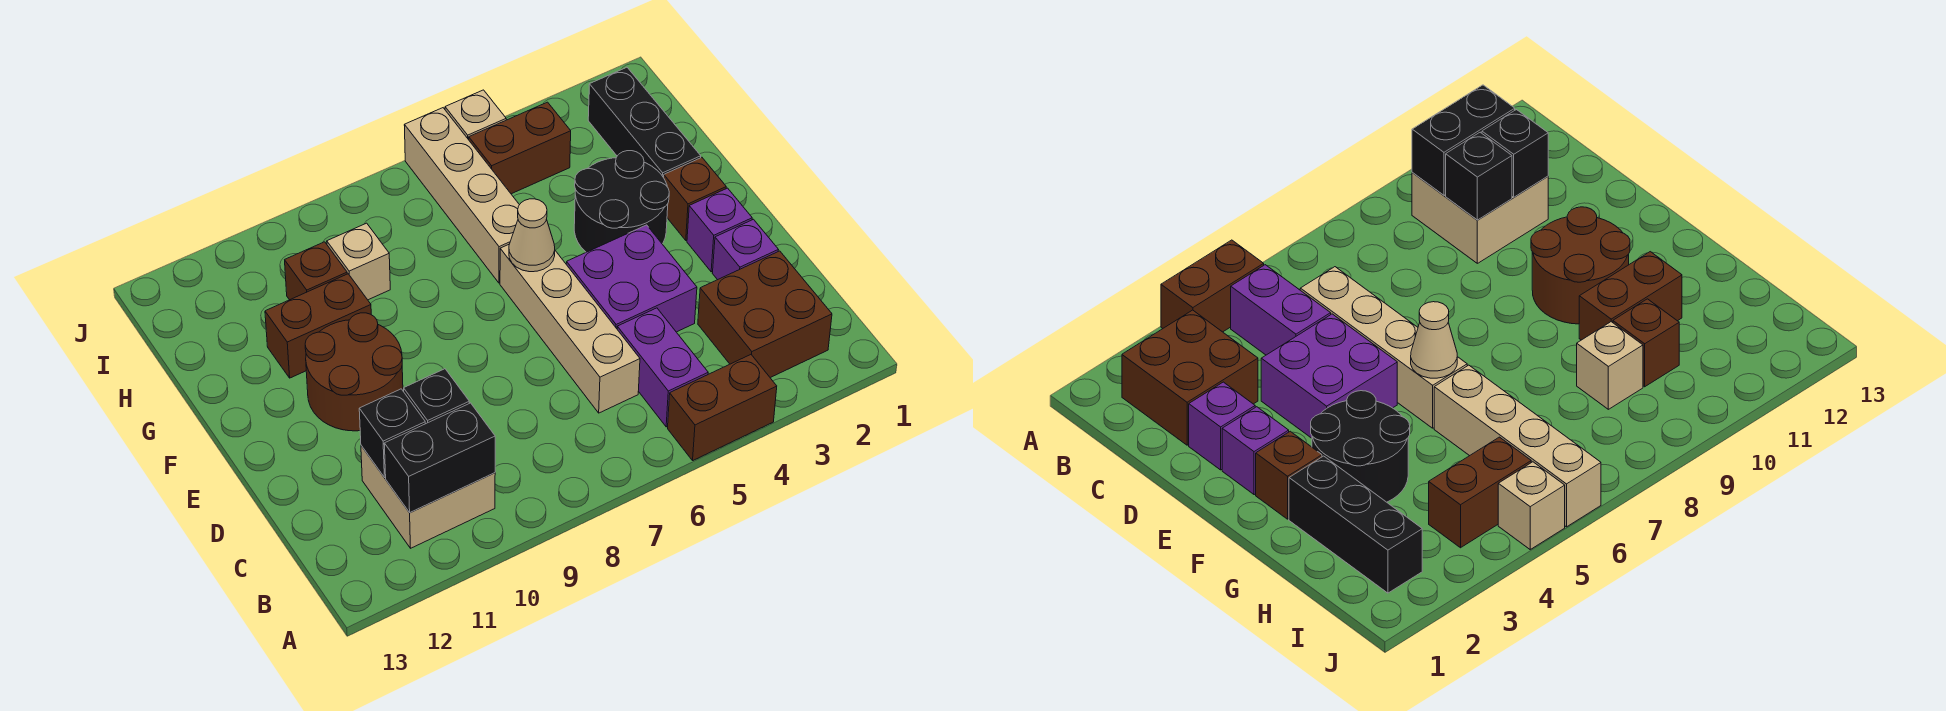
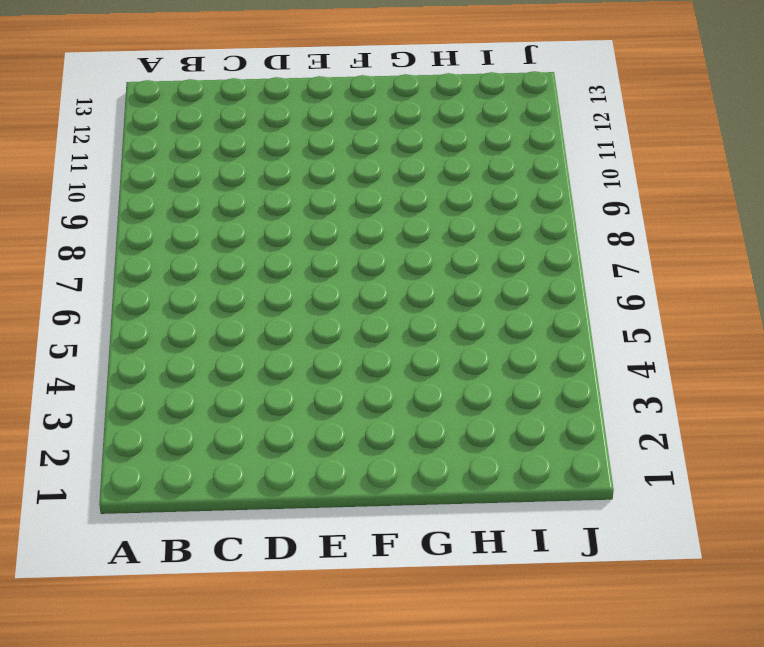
none -> brown 1x2 brick [668,355,777,460]
none -> brown 2x2 brick [698,251,832,378]
none -> purple 1x2 brick [617,308,708,427]

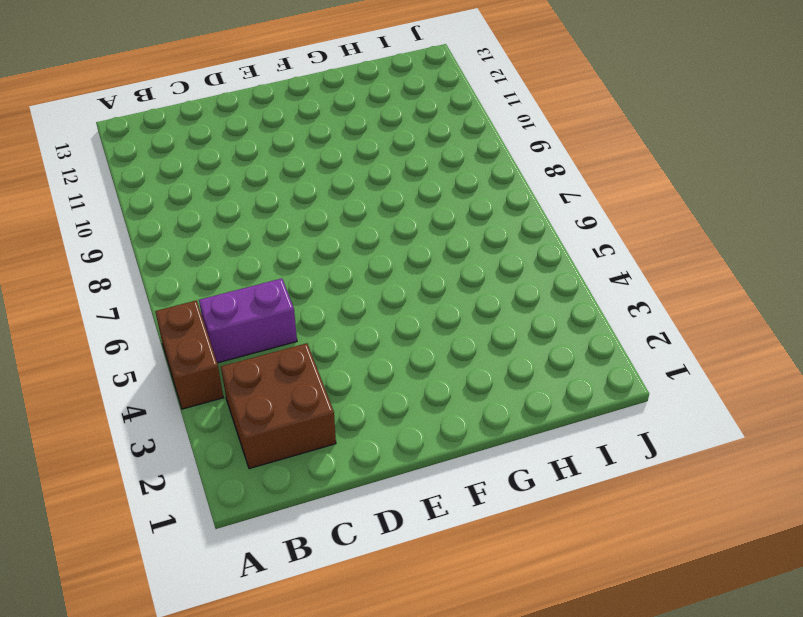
none -> tan 2x2 brick [361,446,495,548]
none -> tan 1x4 brick [500,245,640,413]
none -> purple 1x1 brick [712,219,778,280]

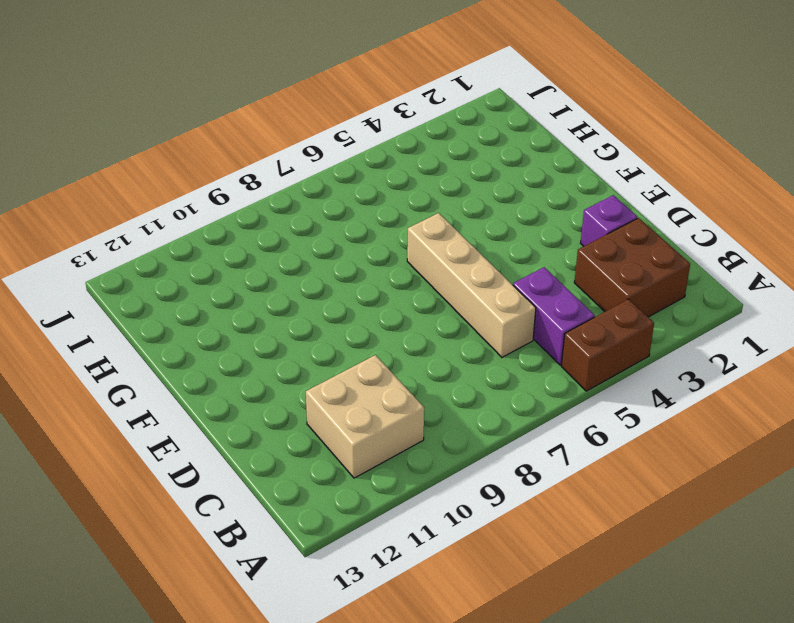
none -> purple 2x2 brick [566,225,697,332]
none -> purple 1x1 brick [687,188,752,272]
none -> brown 2x2 round brick [305,313,403,431]

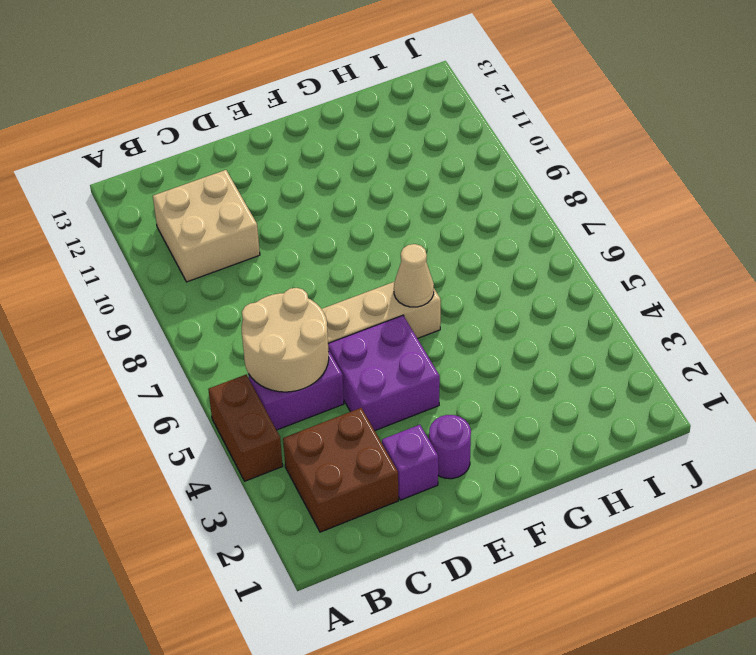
tan 2x2 round brick [242,288,329,392] -> none
purple 1x1 round brick [429,415,471,479] -> purple 1x1 brick [687,188,752,272]
none -> brown 2x2 round brick [305,313,403,431]
none -> brown 1x1 brick [664,157,726,240]
none -> black 2x2 round brick [574,151,669,252]

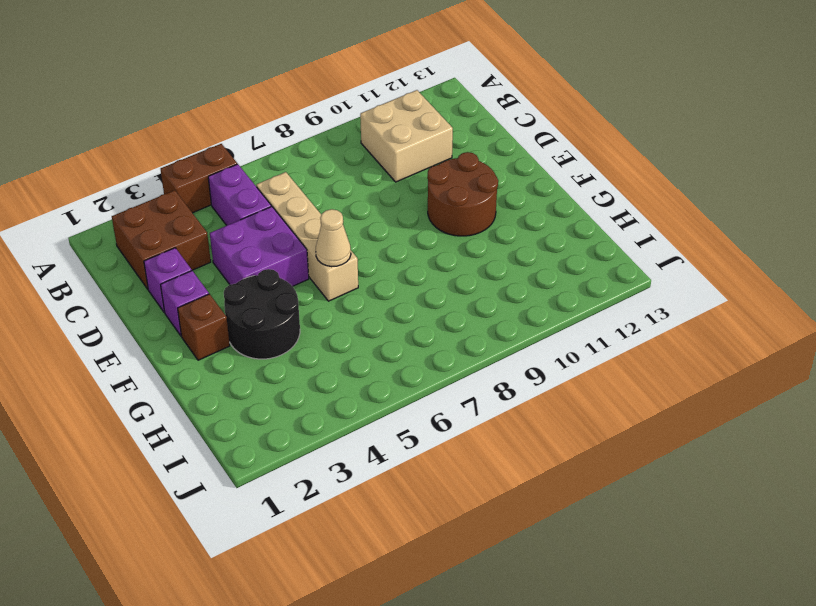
none -> black 1x3 brick [588,67,701,178]
none -> tan 1x4 brick [404,108,519,283]
none -> brown 1x2 brick [265,274,371,378]

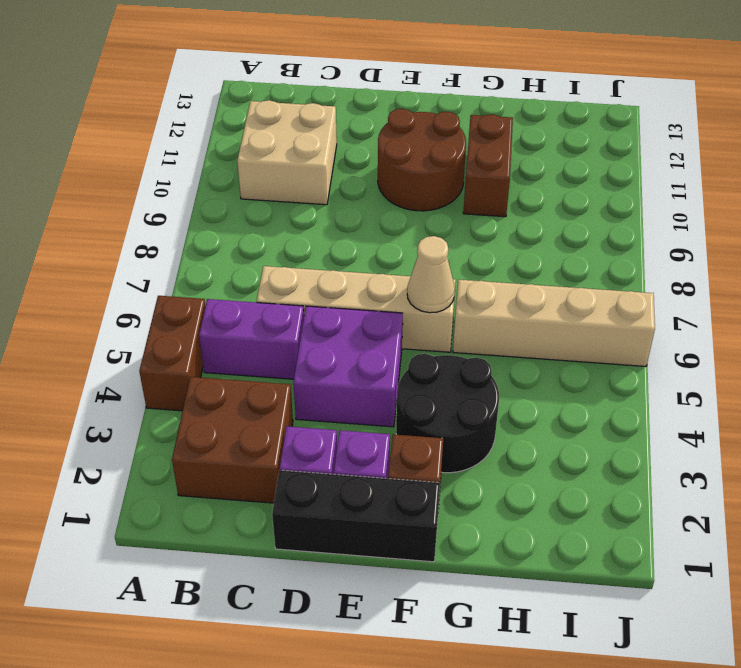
black 1x3 brick [272,470,440,562] -> black 1x3 brick moved to [588,67,701,178]
none -> tan 1x1 brick [327,223,390,300]
none -> brown 1x1 brick [285,242,347,300]
none -> brown 1x2 brick [469,102,571,194]

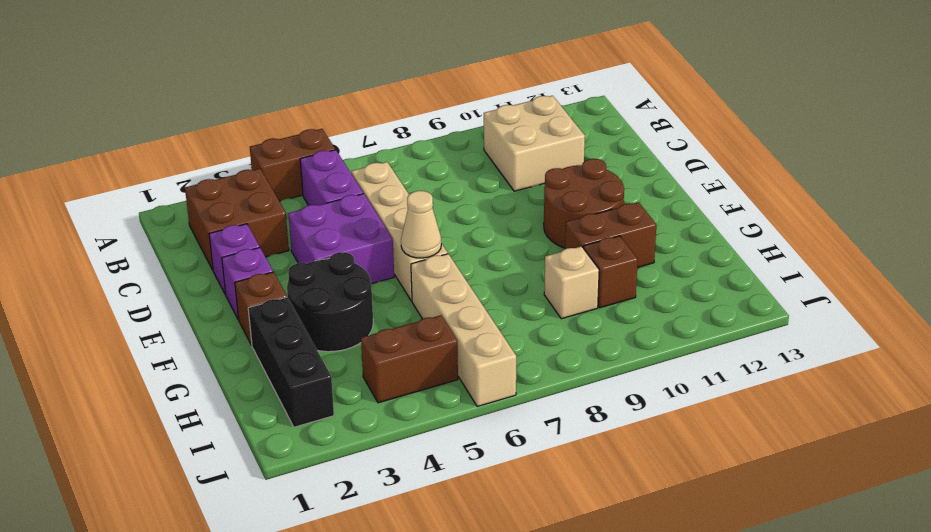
none -> tan 1x1 brick [445,90,506,140]
none -> black 1x2 brick [384,403,495,513]
none -> black 1x1 brick [404,369,469,424]

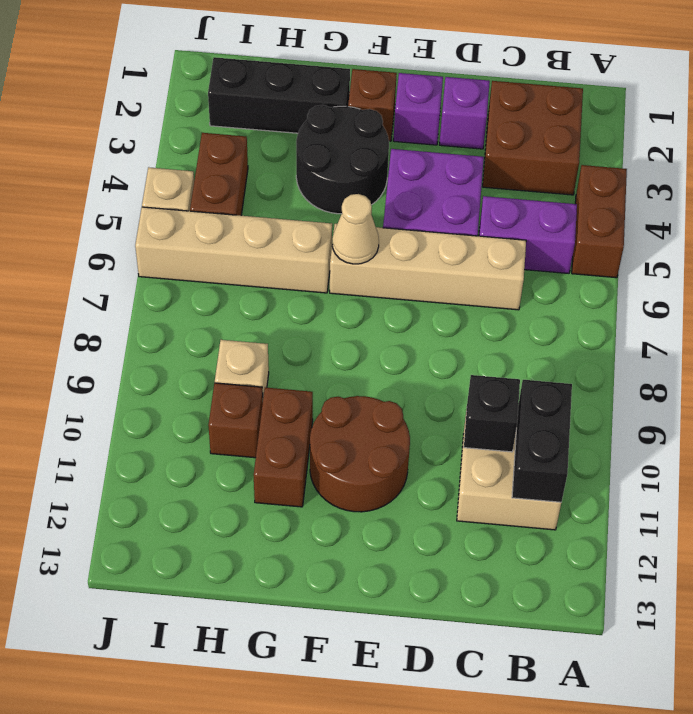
none -> black 1x1 brick [359,389,425,478]

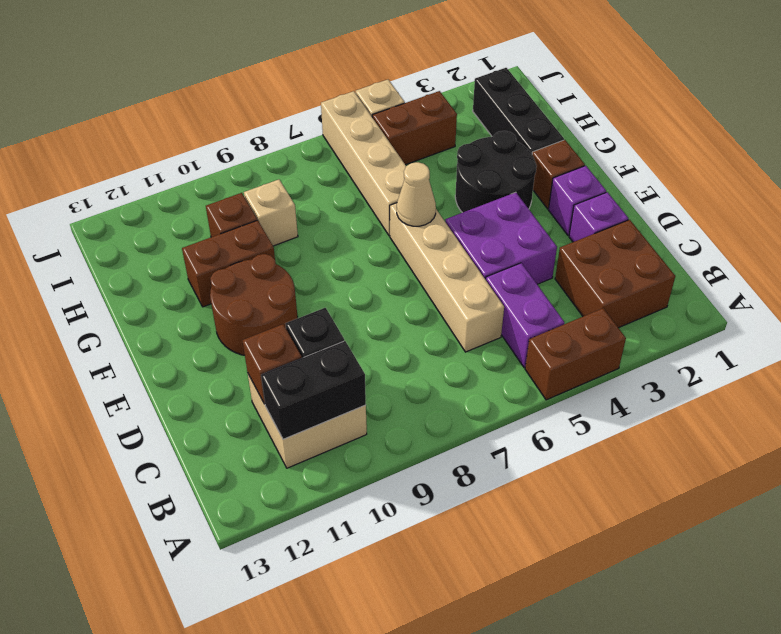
brown 1x1 brick [242,324,302,404] -> black 1x1 brick [359,389,425,478]

